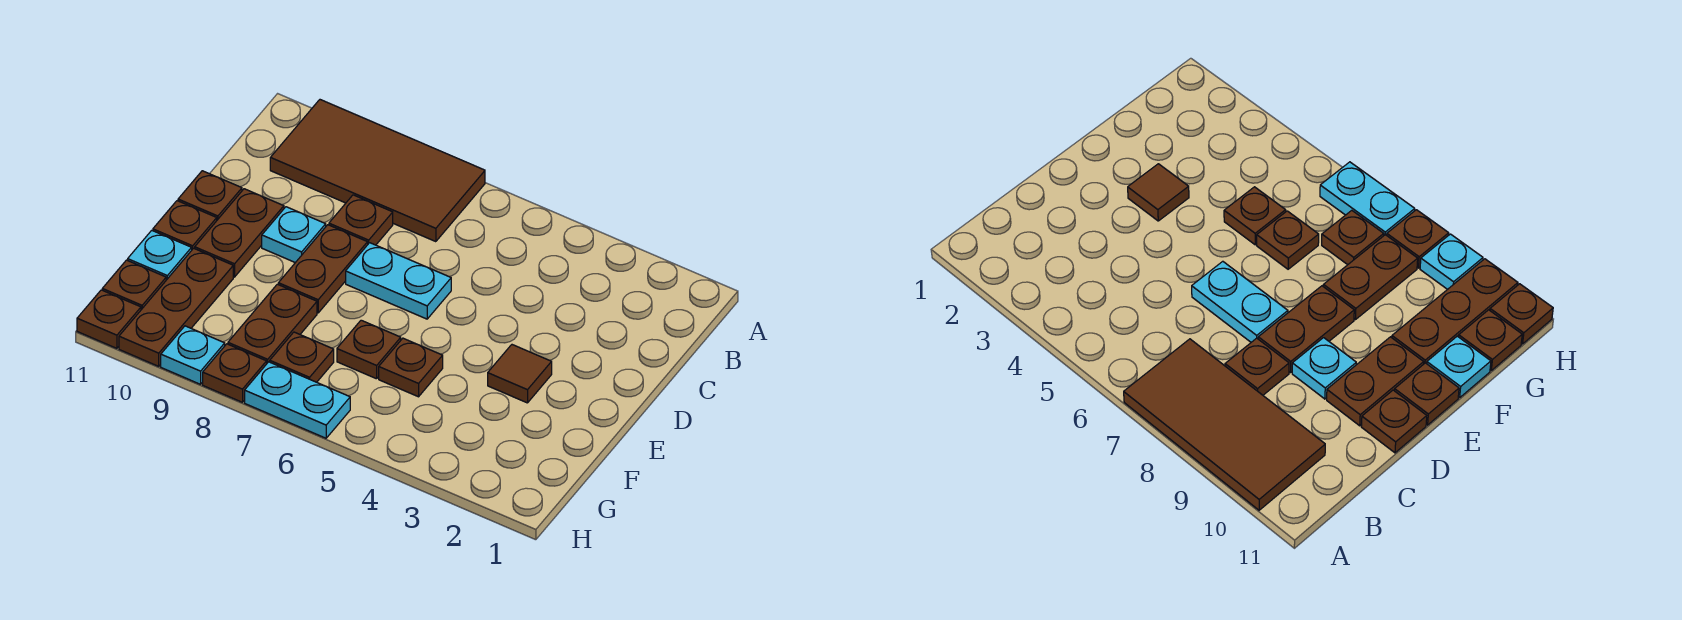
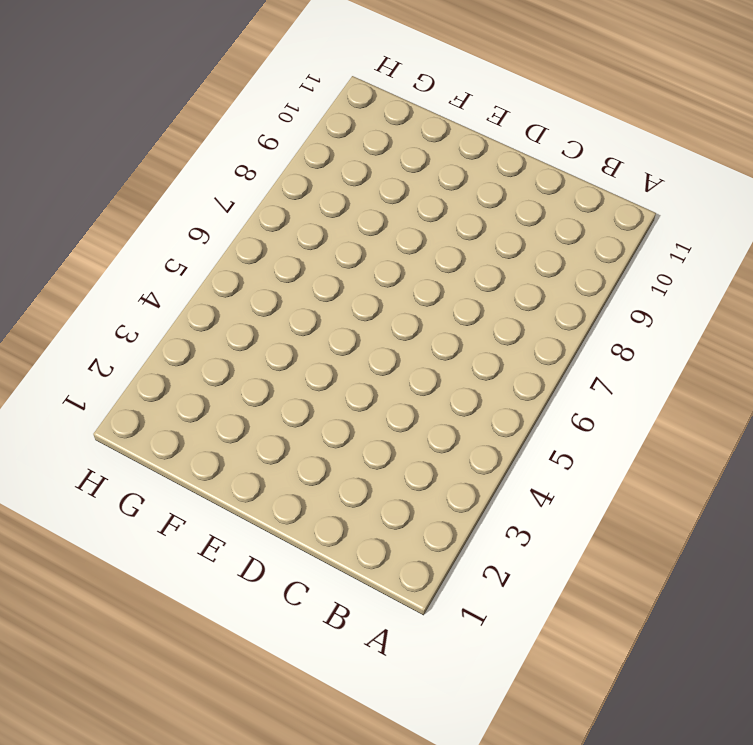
none -> brown 2x4 tile [270,100,485,242]
none -> brown 1x1 plate [329,195,393,245]
none -> cyan 1x2 plate [346,243,451,319]

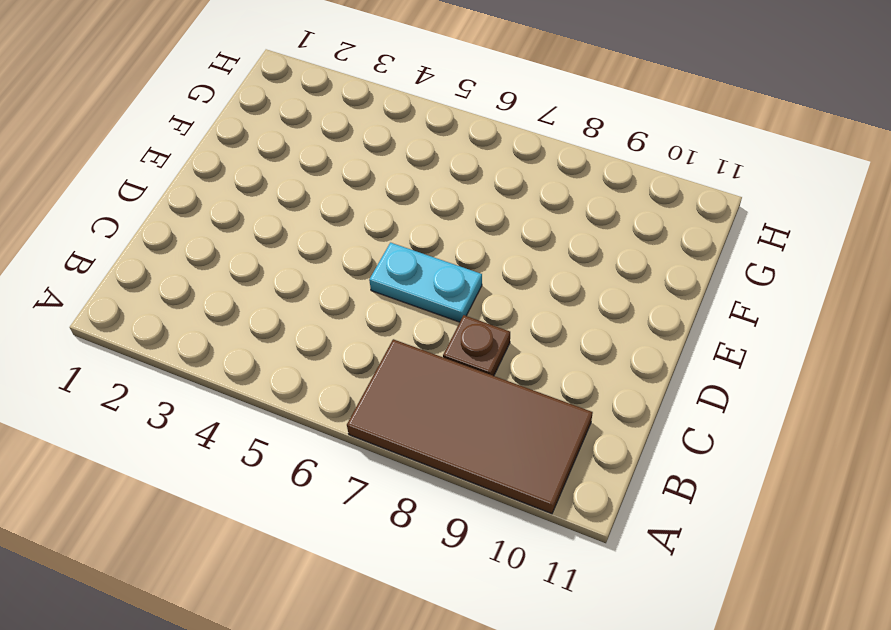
none -> brown 1x2 plate [278,225,368,313]
none -> cyan 1x1 plate [262,207,326,263]
none -> brown 1x2 plate [195,189,284,277]

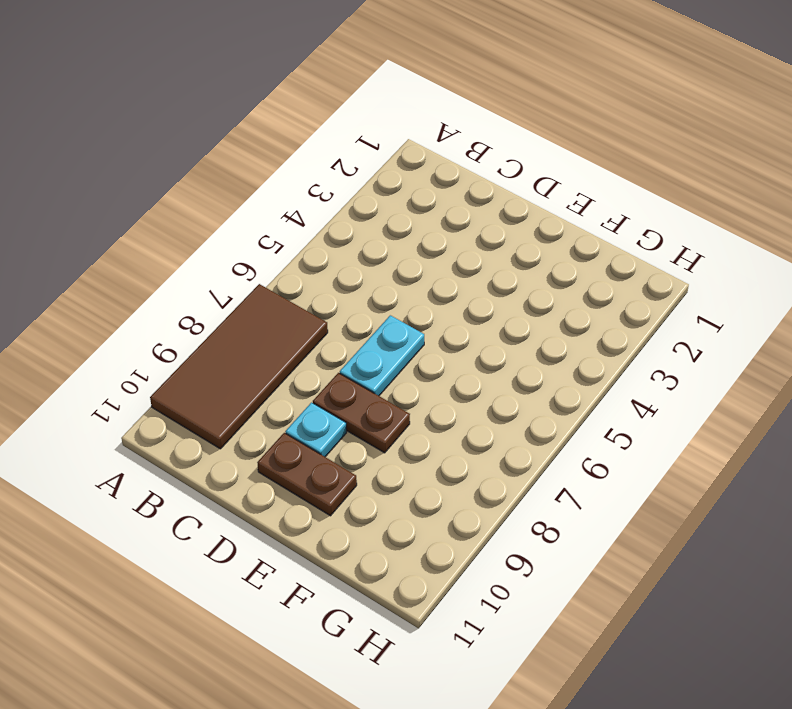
none -> brown 1x1 plate [329,195,393,245]
none -> brown 1x1 plate [178,171,242,220]
none -> brown 1x1 tile [488,345,552,403]

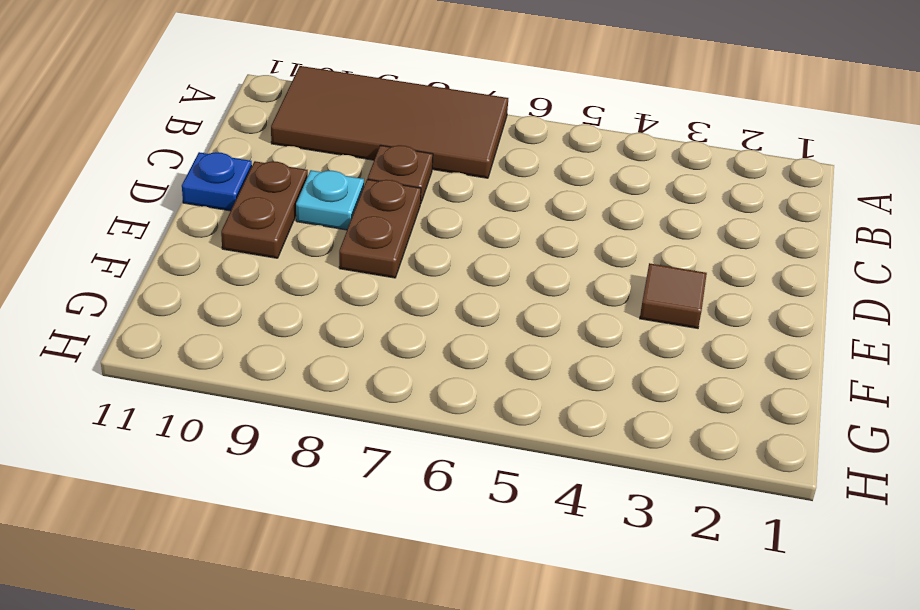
blue 1x1 plate [182,152,252,211] -> brown 1x1 plate [178,171,242,220]
none -> cyan 1x2 plate [346,243,451,319]
none -> brown 1x1 plate [153,201,217,249]
none -> brown 1x1 plate [379,338,443,397]

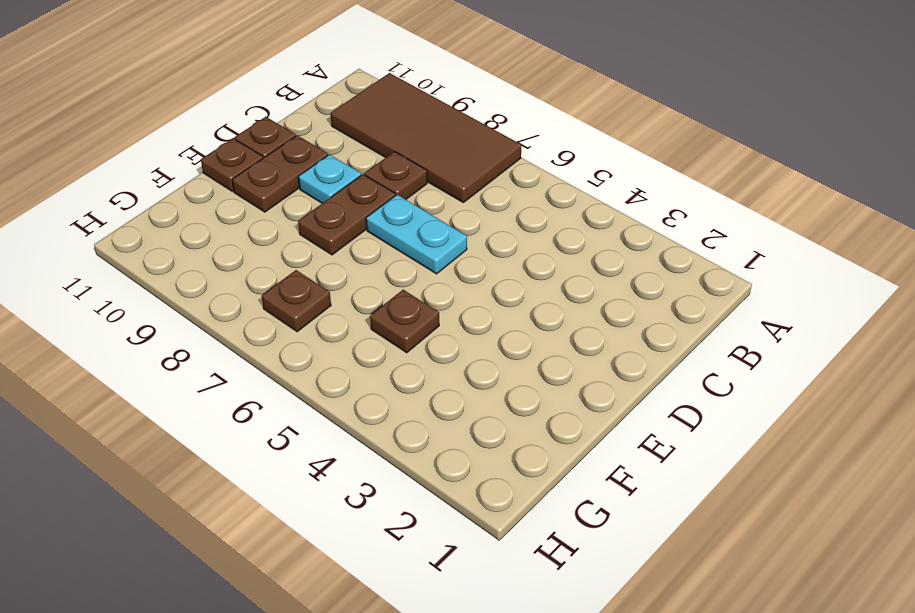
none -> brown 1x1 tile [488,345,552,403]
none -> brown 1x1 plate [337,320,401,379]
none -> brown 1x2 plate [228,284,317,363]

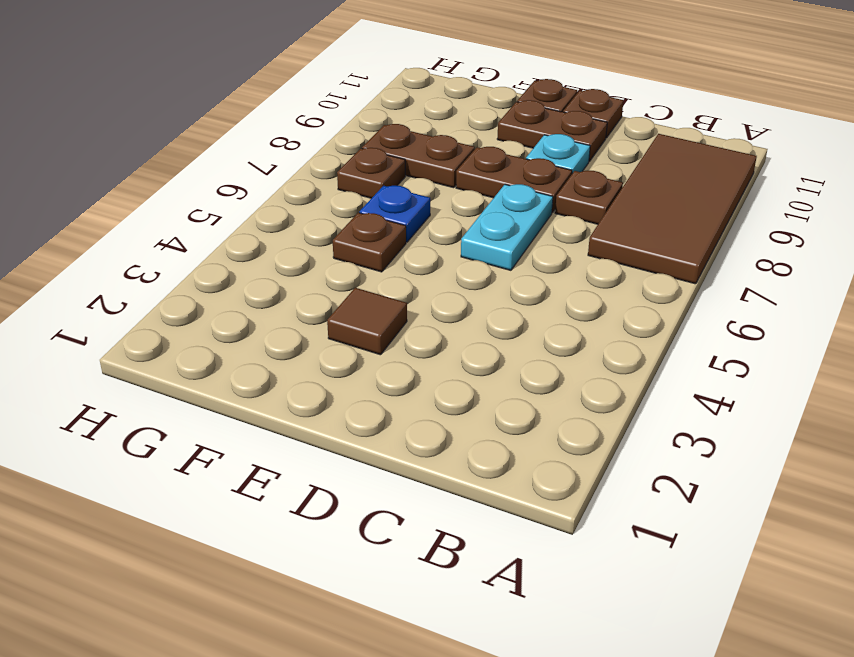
blue 1x1 plate [359,186,430,242] -> brown 1x1 plate [337,320,401,379]
none -> brown 1x3 plate [119,248,233,366]
none -> cyan 1x1 plate [128,230,192,280]
none -> brown 1x1 plate [102,260,166,310]

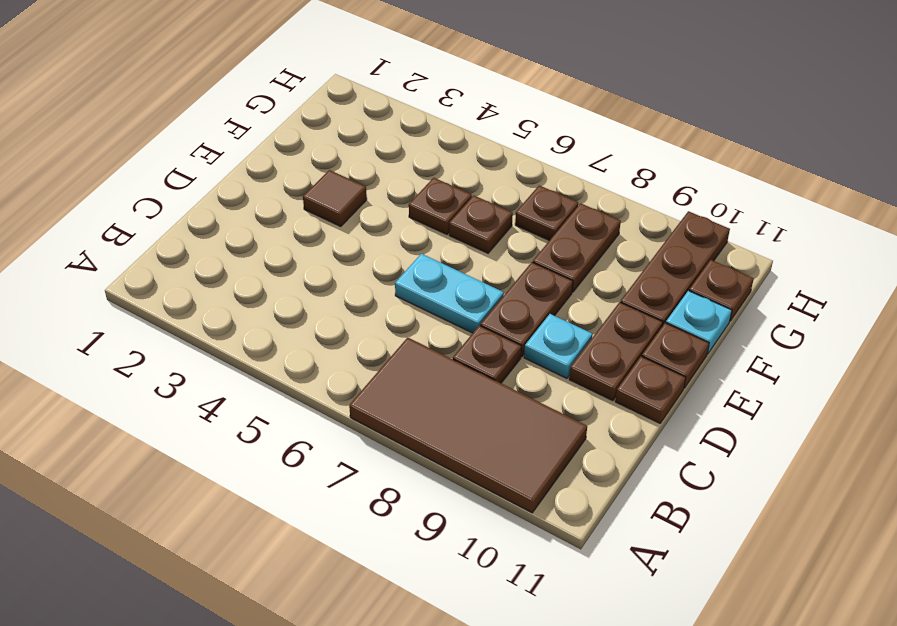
none -> cyan 1x2 plate [245,362,350,438]
none -> brown 1x1 plate [203,344,267,402]
none -> cyan 1x1 plate [161,326,225,384]

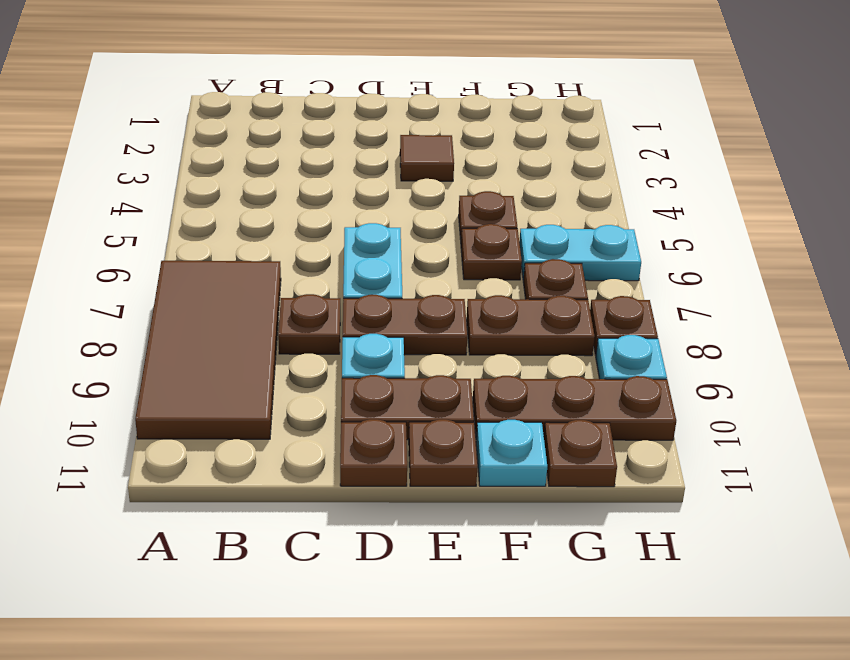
cyan 1x2 plate [519,225,641,281] -> cyan 1x2 plate turned to [245,362,350,438]
none -> brown 1x1 plate [77,290,141,348]

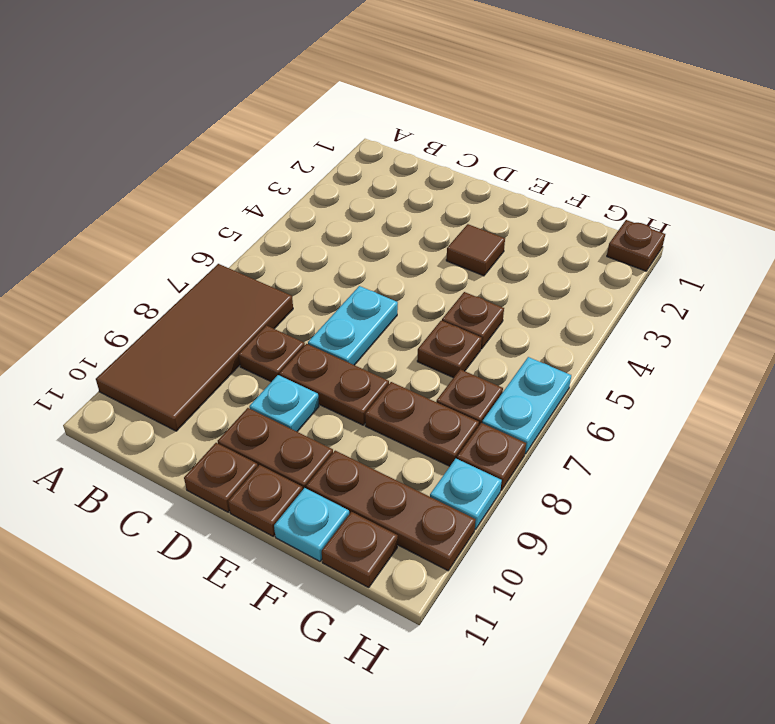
brown 1x1 plate [607,220,665,271] -> brown 1x1 plate moved to [77,290,141,348]

